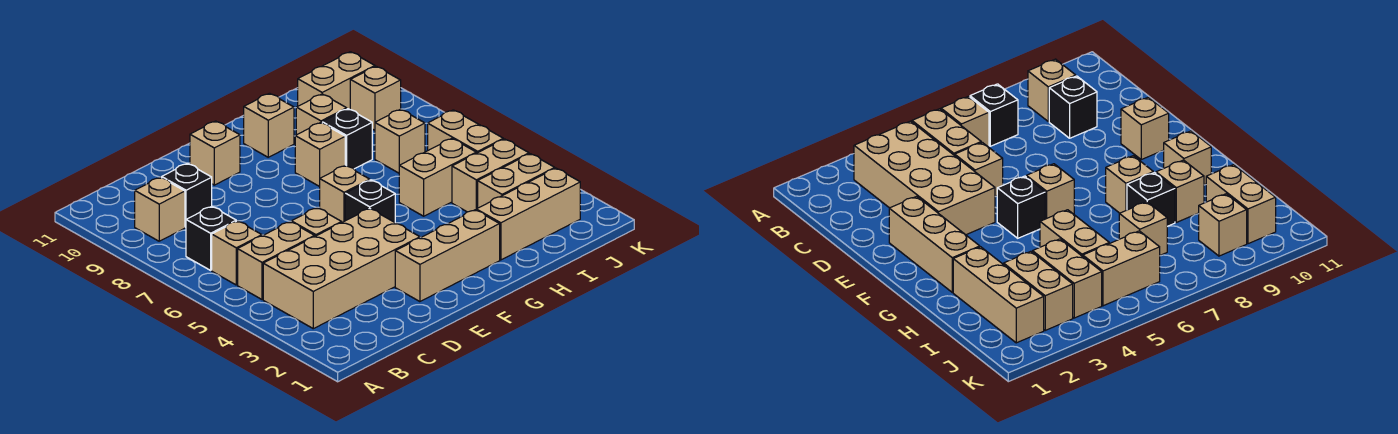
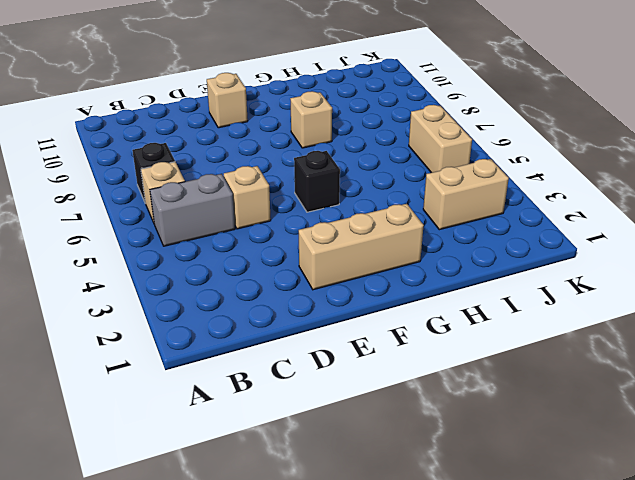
grey 1x2 brick [150,174,235,246] -> tan 1x2 brick [238,222,315,299]
none -> tan 2x4 brick [263,208,420,329]
none -> tan 1x1 brick [135,177,185,241]
none -> black 1x1 brick [162,163,212,227]

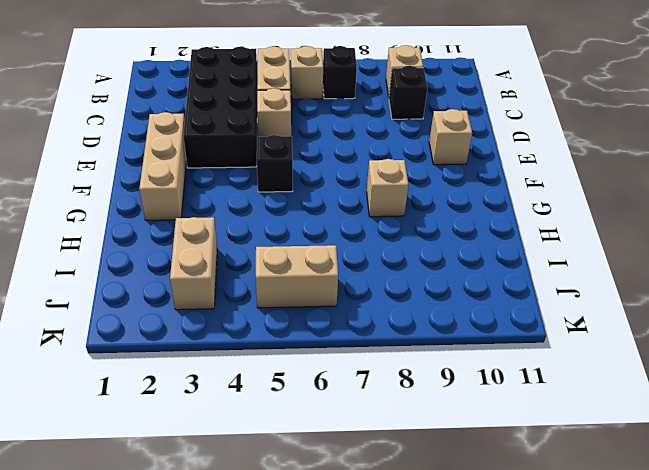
black 2x4 brick [184,47,258,168] -> tan 2x4 brick [263,208,420,329]
none -> tan 1x1 brick [320,165,370,222]
none -> tan 1x1 brick [244,93,294,157]
none -> tan 1x3 brick [476,168,580,260]

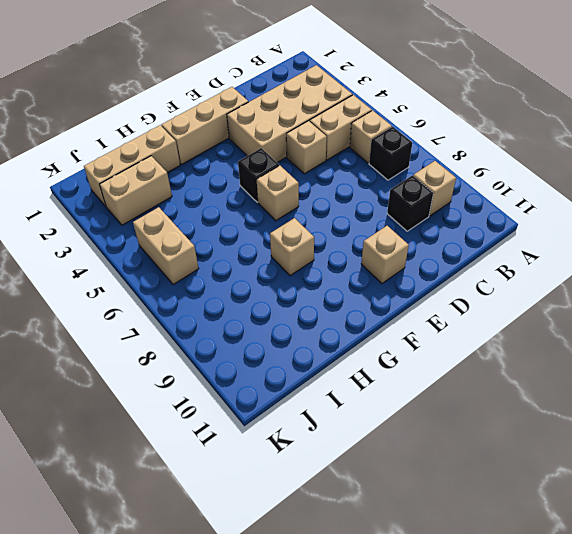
none -> tan 1x1 brick [244,93,294,157]
none -> tan 1x2 brick [399,139,476,216]
none -> black 1x1 brick [322,109,372,169]

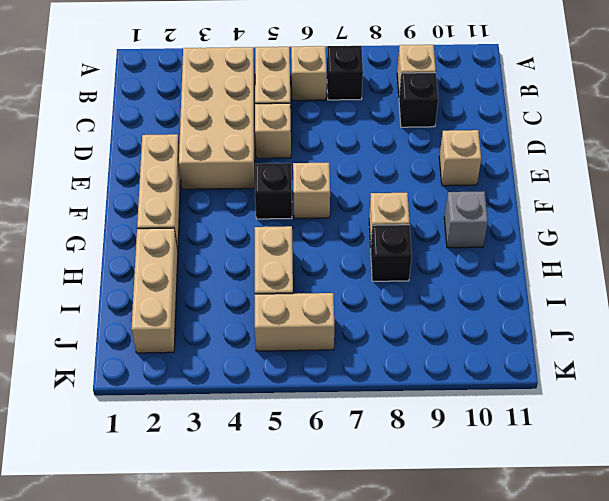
grey 1x1 brick [444,191,488,248] -> tan 1x1 brick [244,93,294,157]
none -> tan 1x1 brick [296,94,347,135]
none -> tan 1x2 brick [478,154,555,208]
none -> tan 1x2 brick [452,139,529,212]

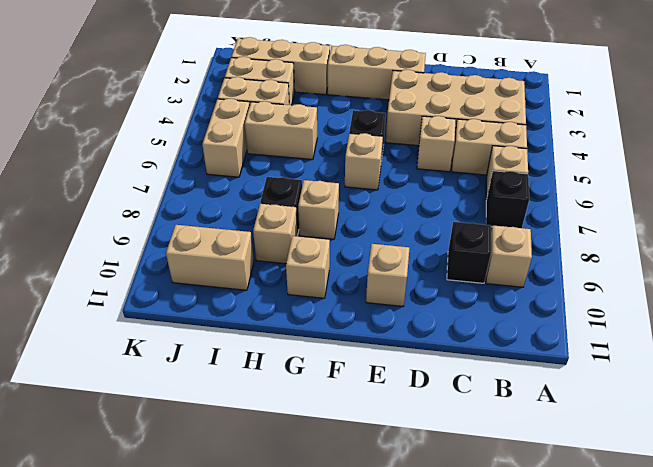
none -> tan 1x1 brick [375,109,425,173]
none -> tan 1x1 brick [350,66,401,130]

